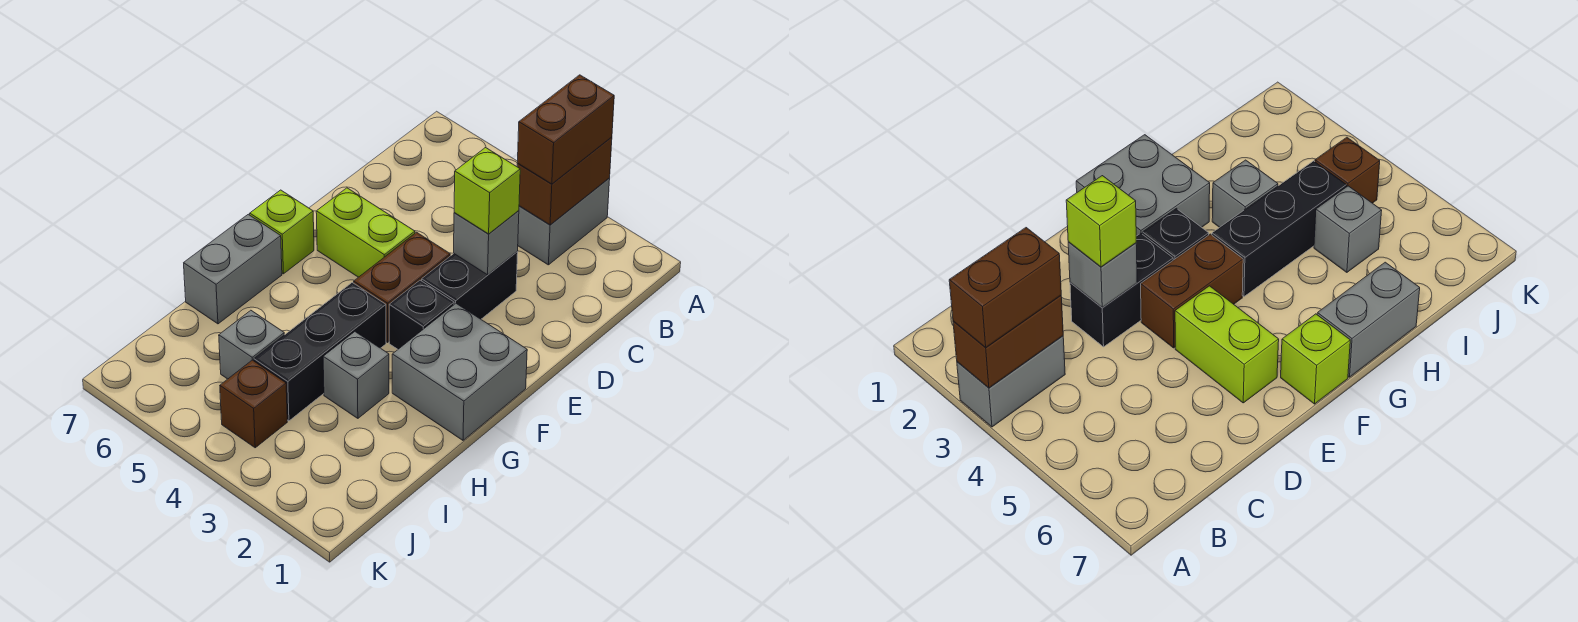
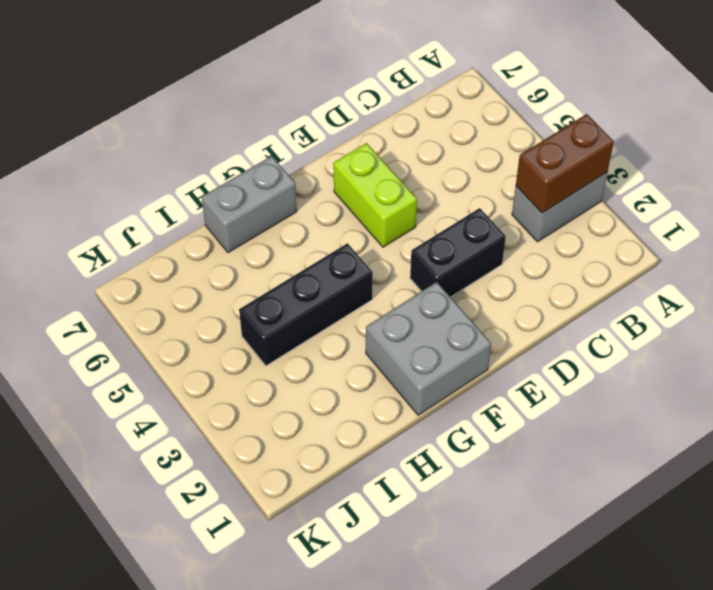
none -> brown 1x2 brick [354,232,450,342]
none -> black 1x1 brick [389,280,454,349]
none -> lime 1x1 brick [250,190,314,274]

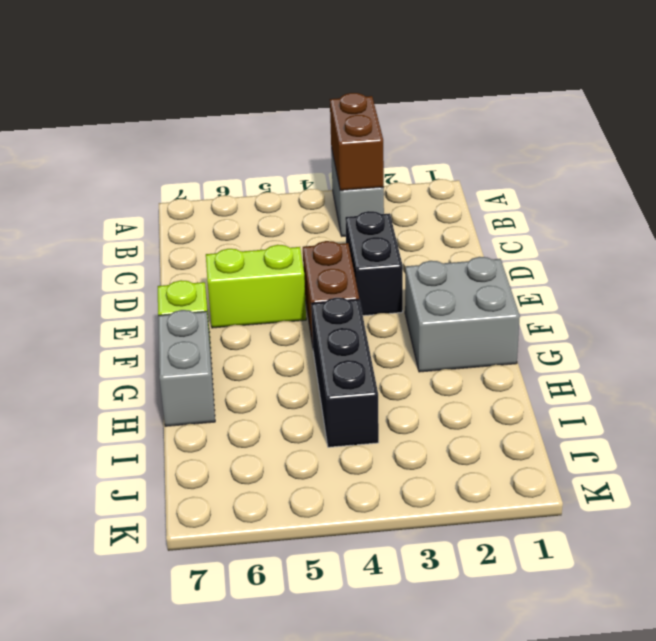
none -> black 1x1 brick [389,280,454,349]
none -> grey 1x1 brick [323,332,389,418]
none -> grey 1x1 brick [219,310,284,379]

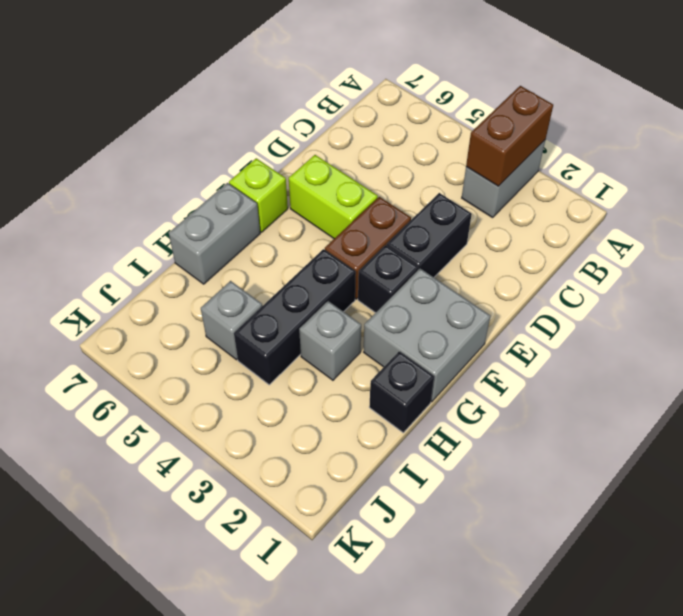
black 1x1 brick [369,352,434,433] -> none
none -> brown 1x1 brick [220,360,287,448]
none -> grey 1x1 brick [454,211,519,275]
none -> brown 1x2 brick [517,75,614,184]

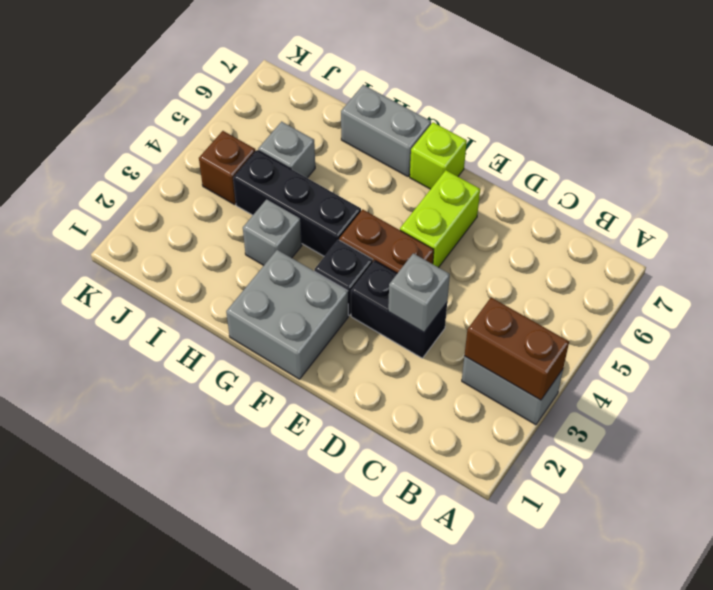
none -> brown 1x2 brick [517,75,614,184]
none -> lime 1x1 brick [454,148,520,234]

